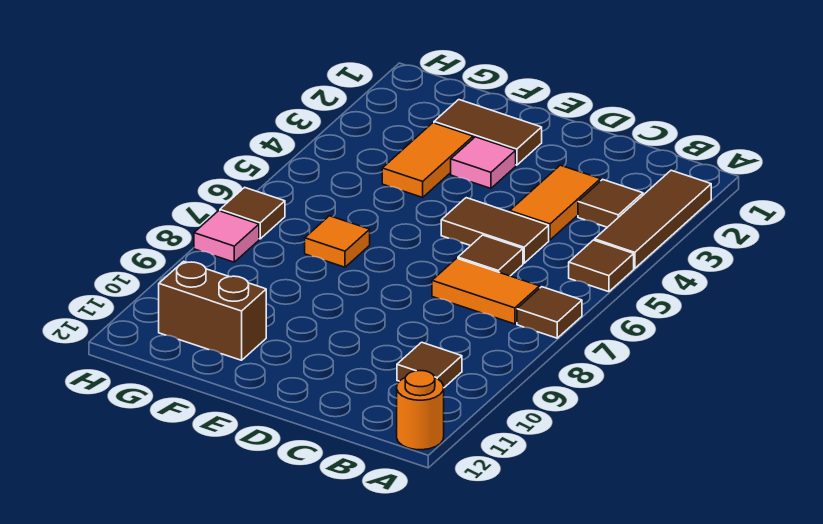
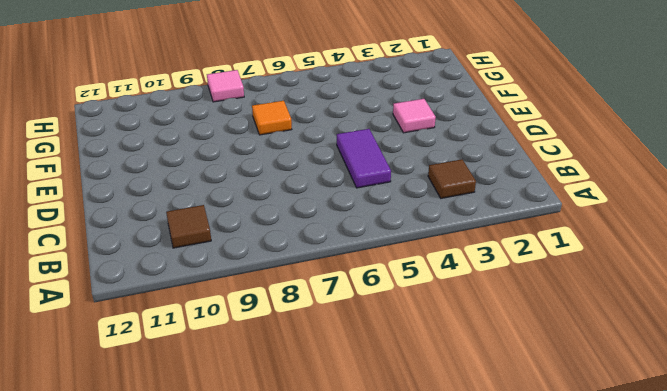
purple 1x2 tile [337,129,391,188] -> brown 1x2 tile [441,198,549,263]
none -> brown 1x3 tile [595,170,711,268]
none -> brown 1x1 tile [569,240,634,292]
none -> brown 1x1 tile [517,287,582,338]

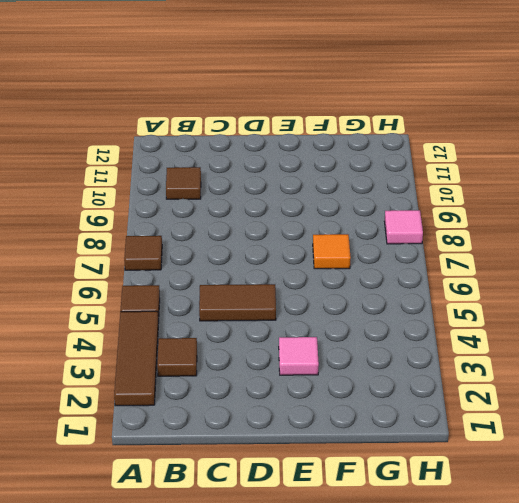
none -> orange 1x1 round brick [397,371,444,450]
none -> orange 1x2 tile [432,258,540,324]
none -> orange 1x2 tile [510,165,601,240]

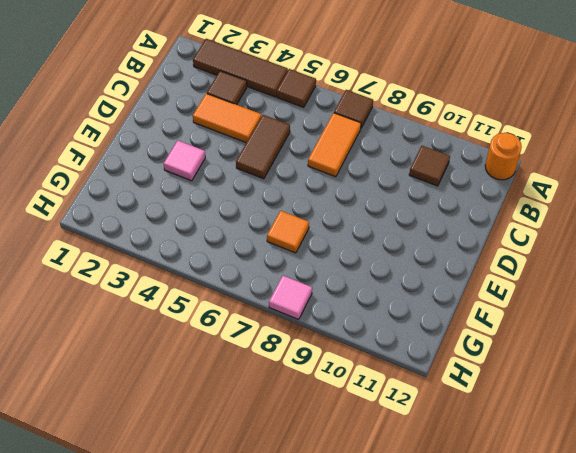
none -> brown 1x1 tile [458,235,523,276]
none -> brown 1x2 tile [434,100,542,165]
none -> orange 1x2 tile [382,123,473,197]

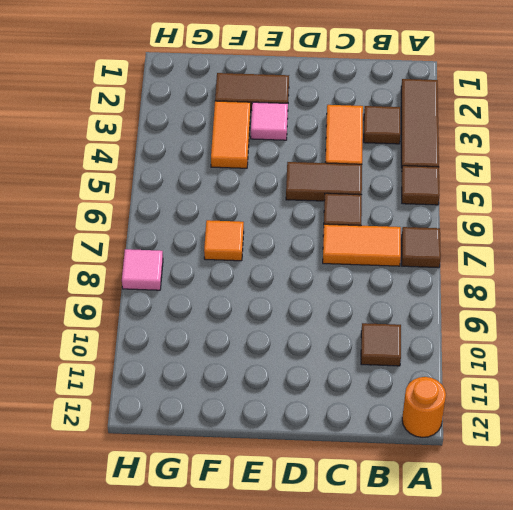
none -> brown 1x2 brick [159,261,266,360]
none -> brown 1x1 tile [220,187,285,239]

